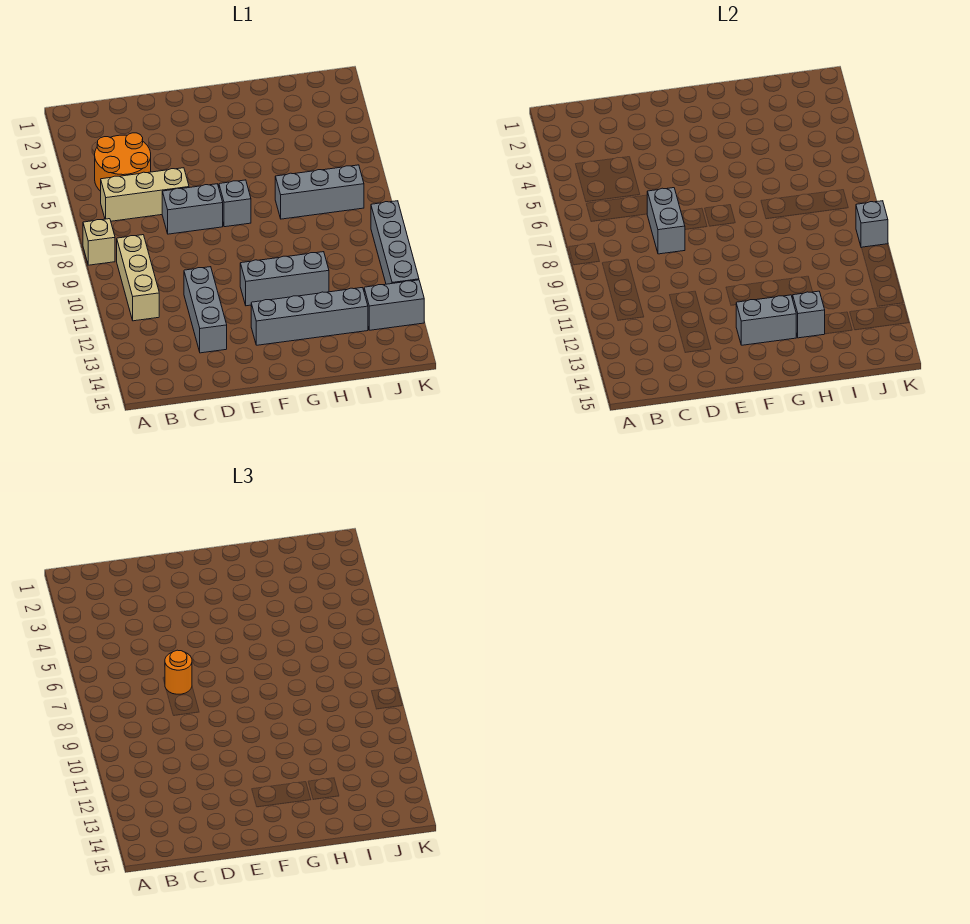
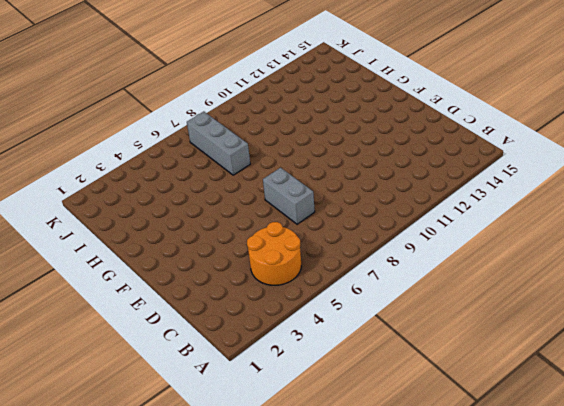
none -> tan 1x1 brick [83,219,115,265]
none -> tan 1x3 brick [101,168,189,221]
none -> tan 1x3 brick [117,235,159,321]

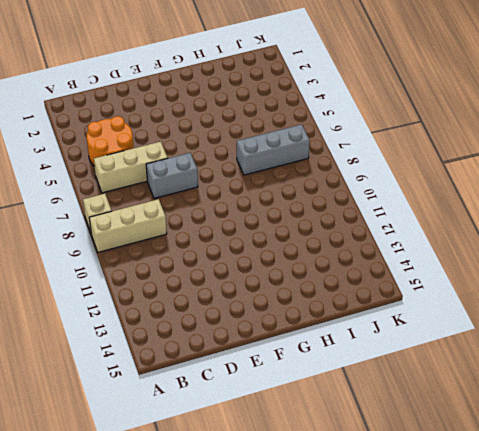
tan 1x3 brick [89,199,167,252] -> tan 1x3 brick turned to [117,235,159,321]
none -> grey 1x3 brick [184,267,227,353]
none -> grey 1x1 brick [219,180,251,227]
none -> grey 1x3 brick [240,252,329,306]

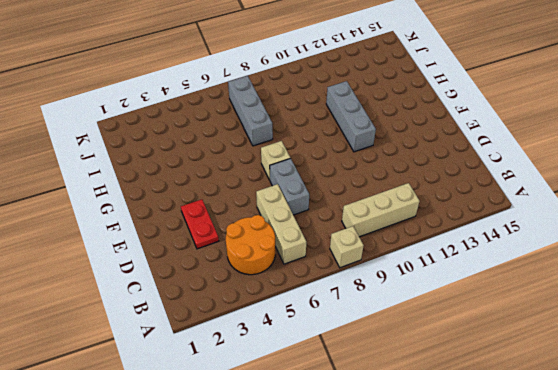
red 1x2 plate [181,199,219,249] -> none
tan 1x1 brick [261,141,290,180] -> grey 1x1 brick [219,180,251,227]
none -> grey 1x3 brick [184,267,227,353]
none -> grey 1x4 brick [251,288,368,345]
none -> grey 1x2 brick [364,280,424,330]

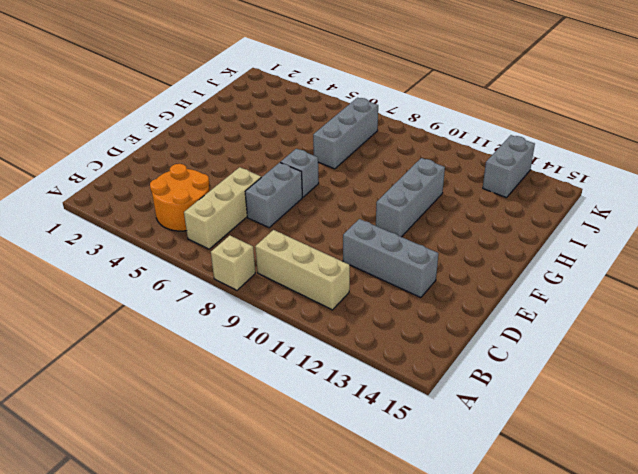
none -> grey 1x4 brick [251,288,368,345]
none -> grey 1x4 brick [371,201,419,284]
none -> grey 1x2 brick [647,188,685,254]

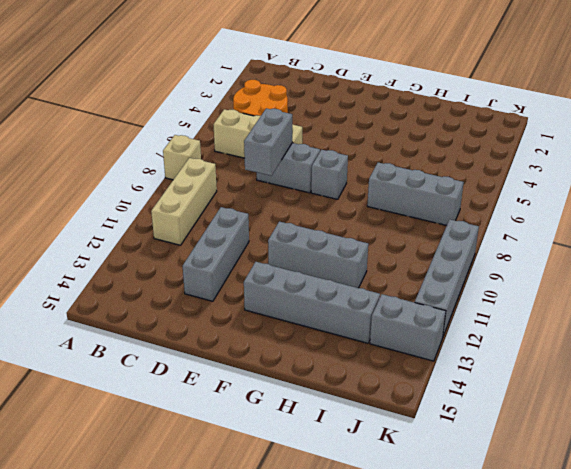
none -> grey 1x2 brick [736,295,796,345]
none -> grey 1x1 brick [793,291,825,338]
none -> grey 1x1 brick [856,201,888,248]

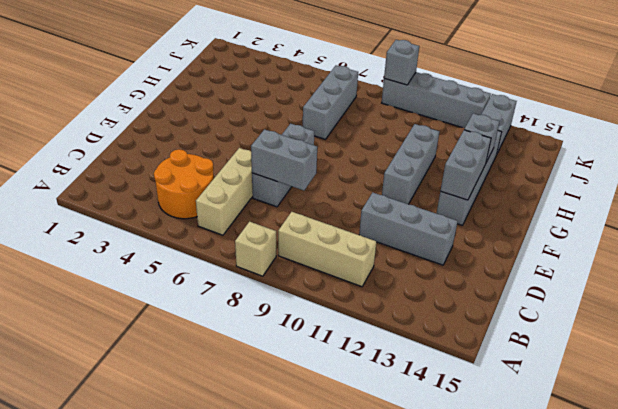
none -> orange 1x1 round brick [165,650,192,694]

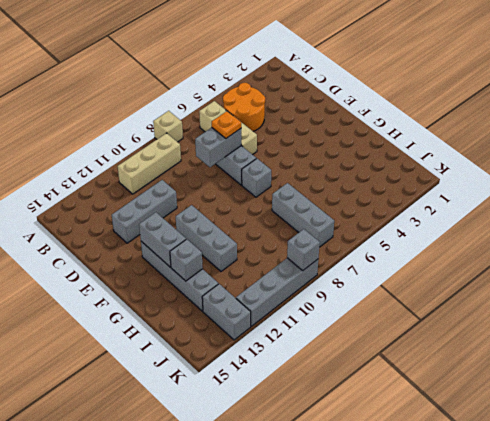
orange 1x1 plate [212,111,241,138] -> orange 1x1 round brick [165,650,192,694]

